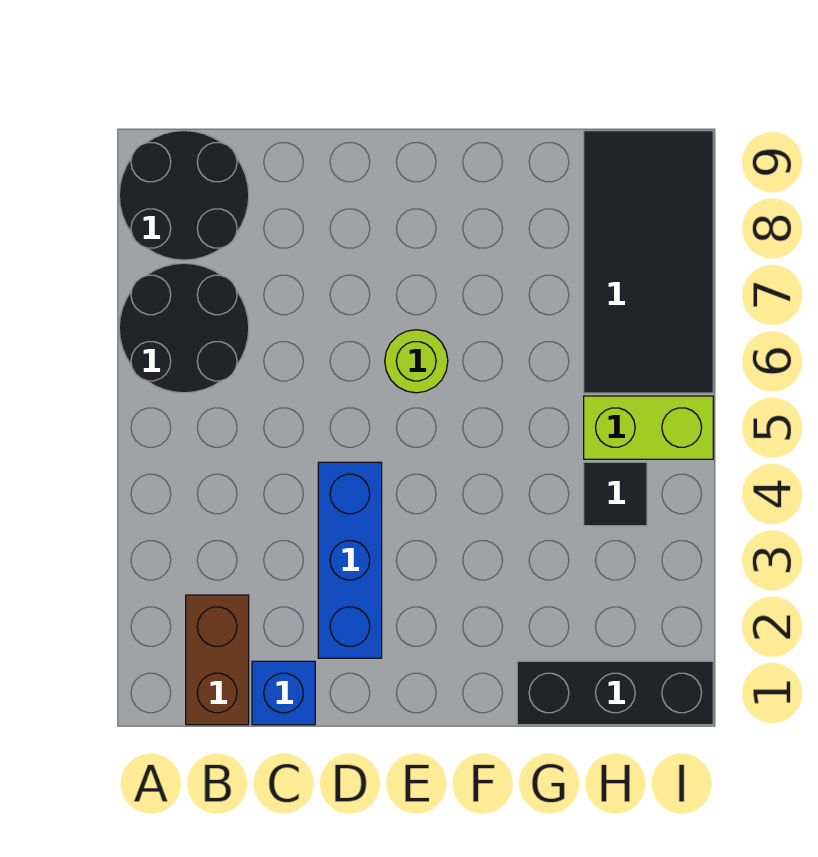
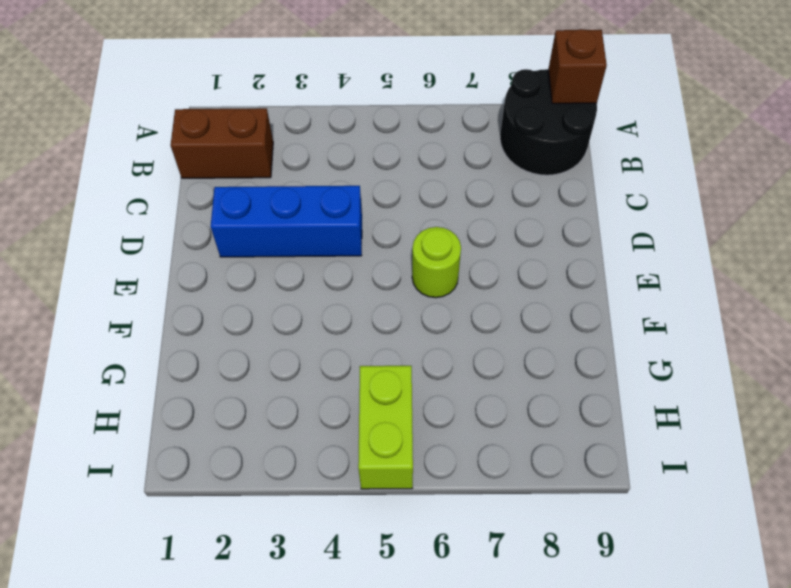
brown 1x1 brick [549,29,607,104] -> none
none -> black 2x2 round brick [119,263,249,393]
none -> blue 1x1 brick [252,661,315,725]

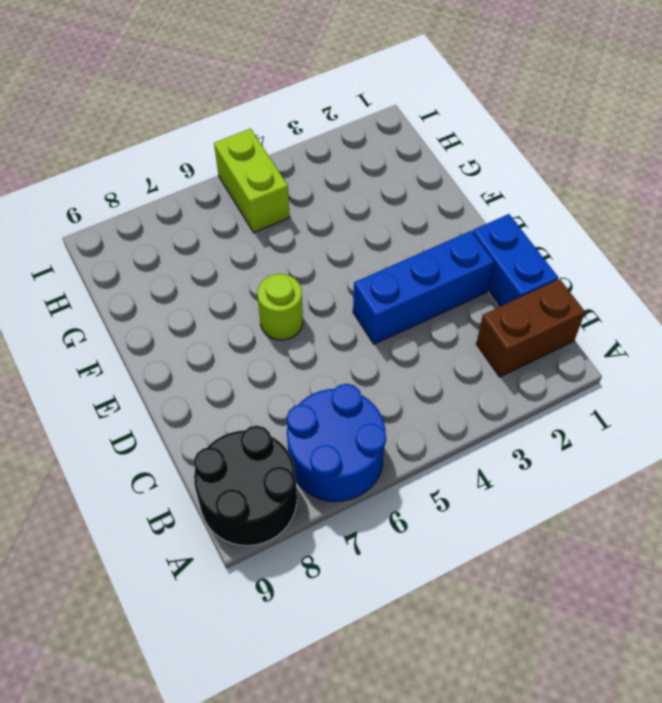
blue 2x2 round brick [287,384,386,501] -> black 2x2 round brick [119,263,249,393]
blue 1x2 brick [472,214,558,307] -> blue 1x1 brick [252,661,315,725]
none -> black 1x3 brick [517,661,713,725]
none -> black 1x1 tile [584,462,647,526]

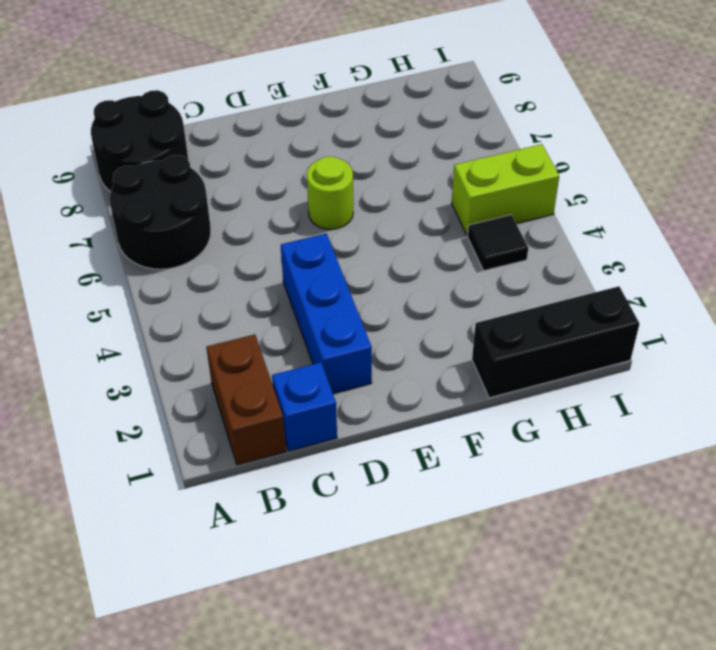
none -> black 2x4 tile [584,131,713,393]

